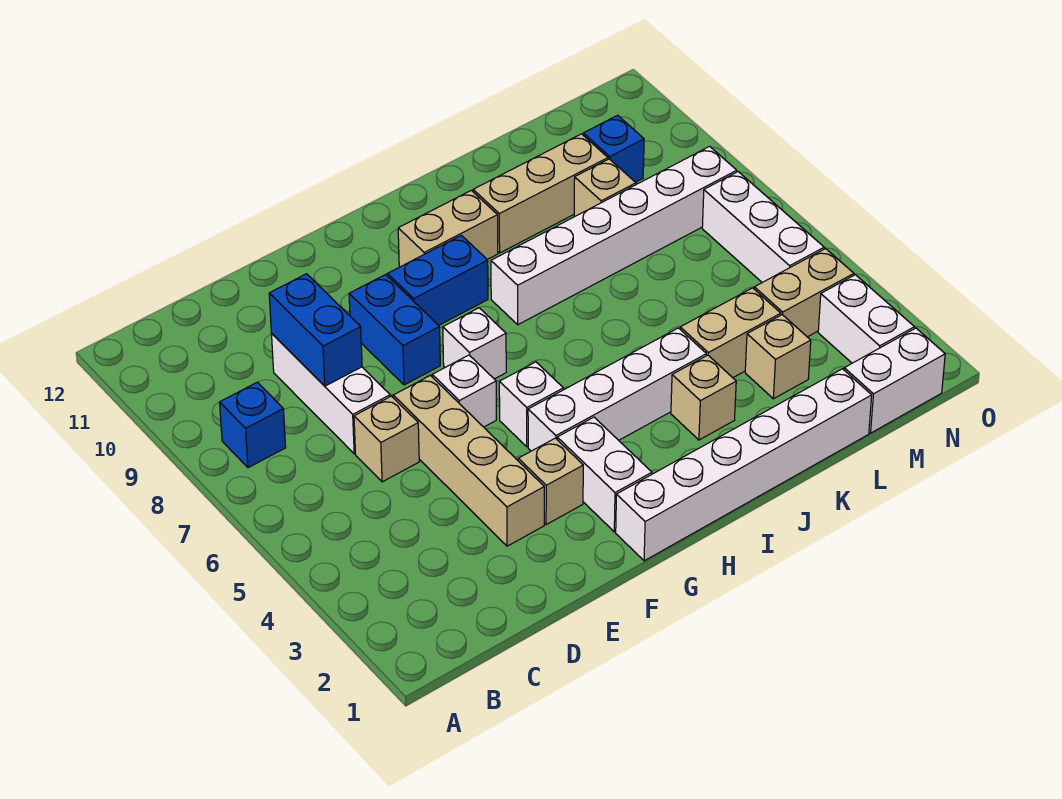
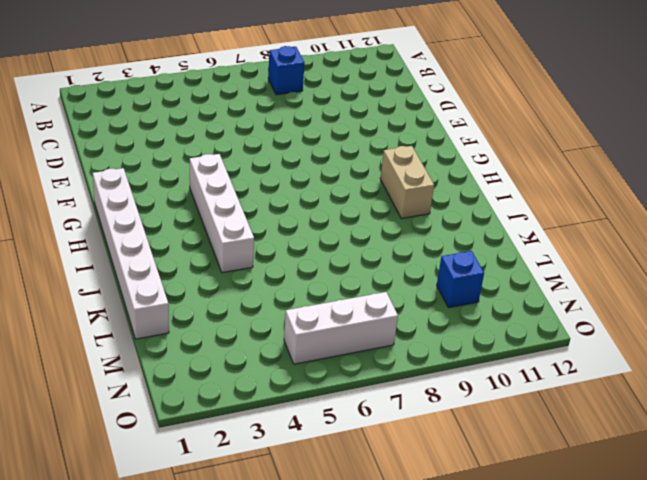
none -> tan 1x1 brick [354,396,419,482]
none -> white 1x3 brick [272,334,390,454]
none -> tan 1x4 brick [393,376,544,546]

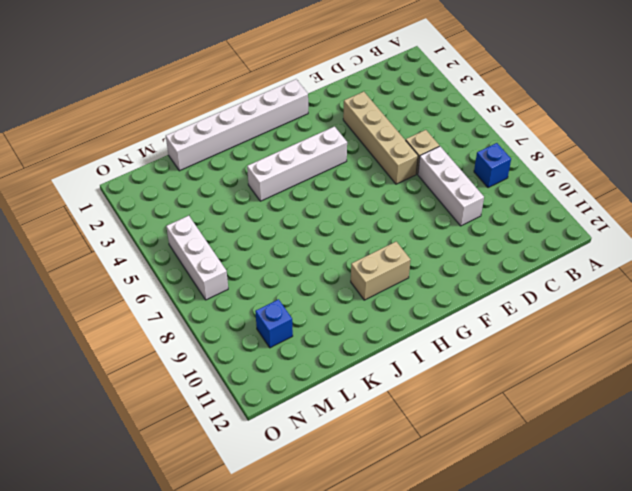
none -> tan 1x1 brick [518,438,583,525]
none -> white 1x1 brick [432,355,496,427]
none -> blue 1x2 brick [349,275,440,385]

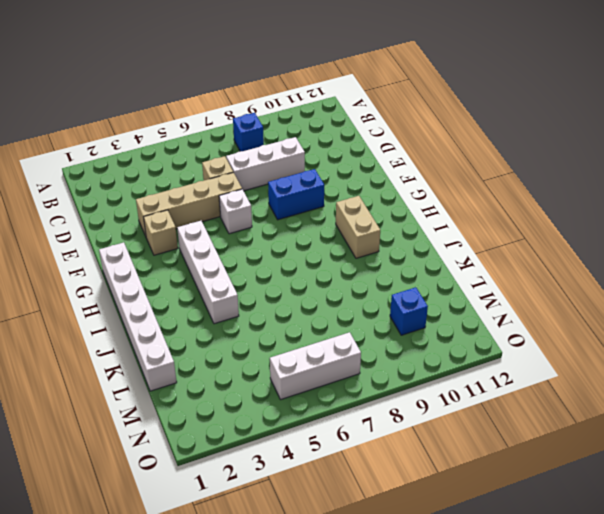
none -> white 1x2 brick [557,417,652,532]
none -> white 1x1 brick [499,362,563,447]
none -> white 1x1 brick [443,308,506,379]

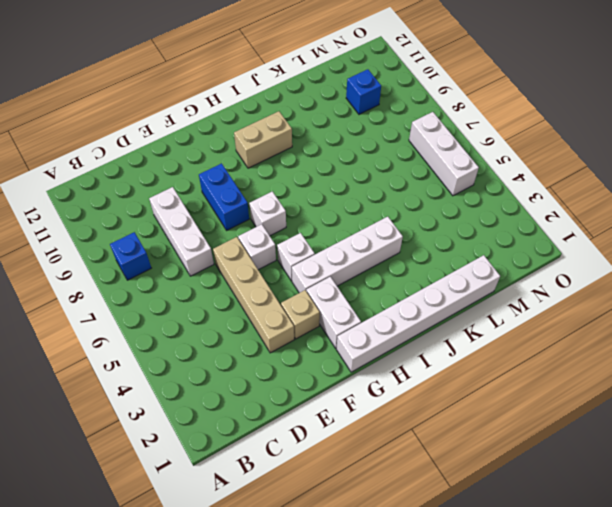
none -> tan 1x1 brick [354,396,419,482]
none -> blue 1x2 brick [387,235,488,325]
none -> white 1x6 brick [491,146,737,325]

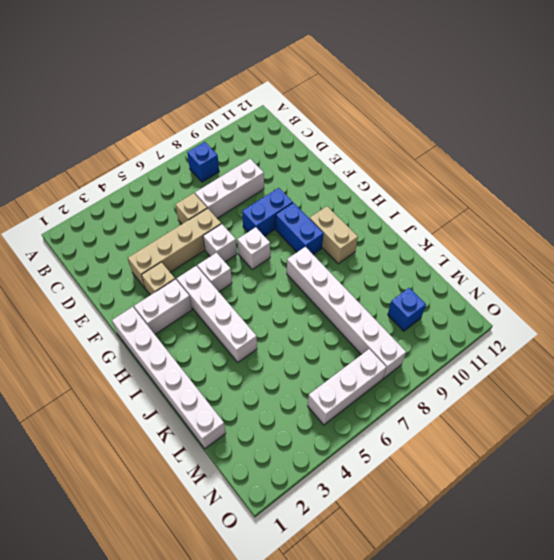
none -> tan 1x1 brick [671,355,736,440]
none -> tan 1x3 brick [473,134,608,253]
none -> tan 1x2 brick [680,288,781,378]

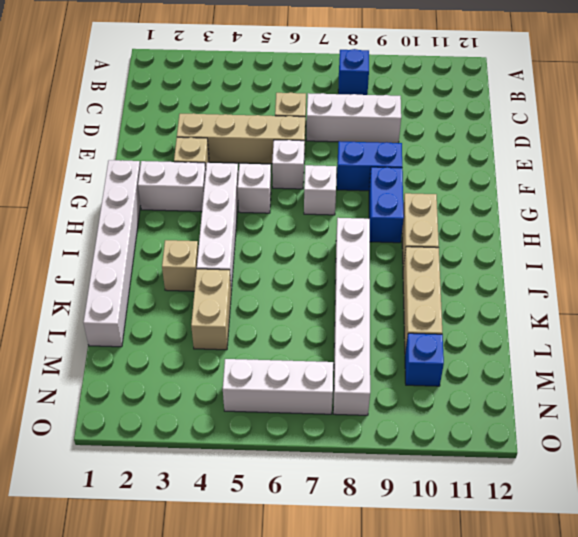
none -> tan 1x1 brick [745,315,811,399]
none -> tan 1x1 brick [574,159,636,217]
none -> white 1x2 brick [844,328,945,433]

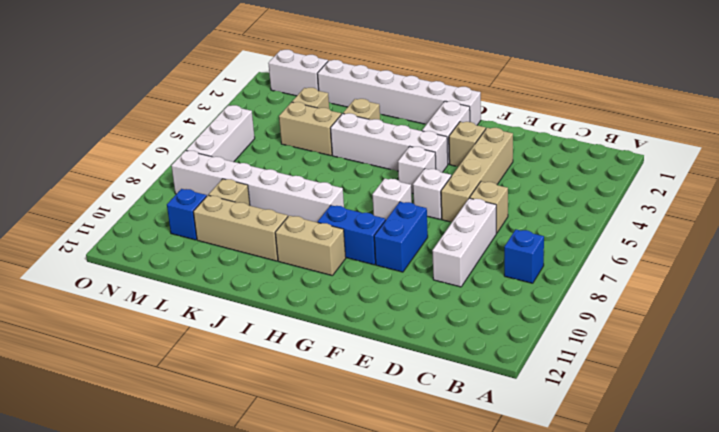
none -> tan 1x2 brick [754,249,854,337]
none -> white 1x2 brick [818,275,914,363]
none -> blue 1x2 brick [269,274,362,386]

